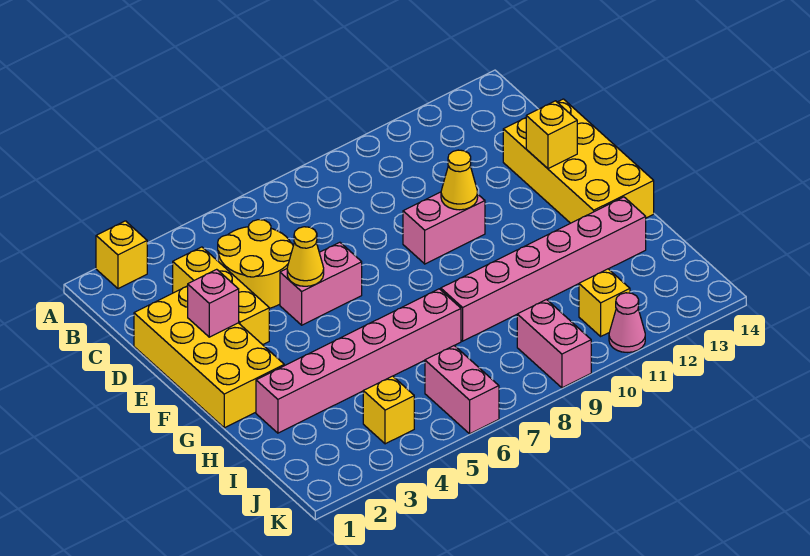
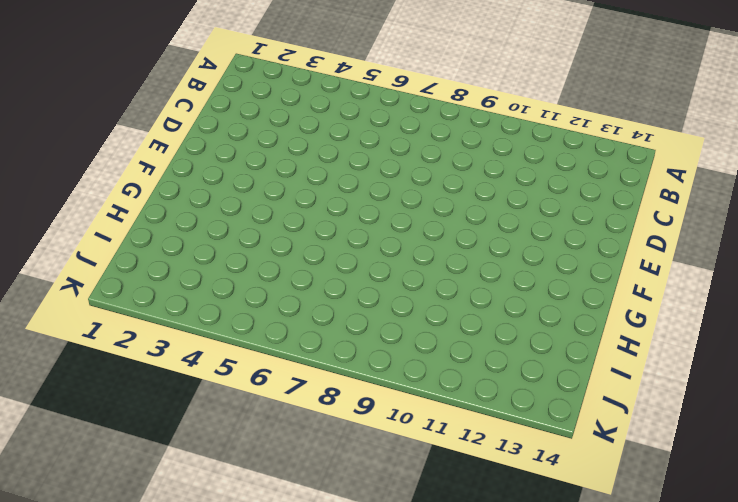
none -> yellow 1x1 brick [96,221,147,289]
none -> yellow 1x3 brick [173,247,269,345]
none -> yellow 2x2 round brick [218,220,293,308]

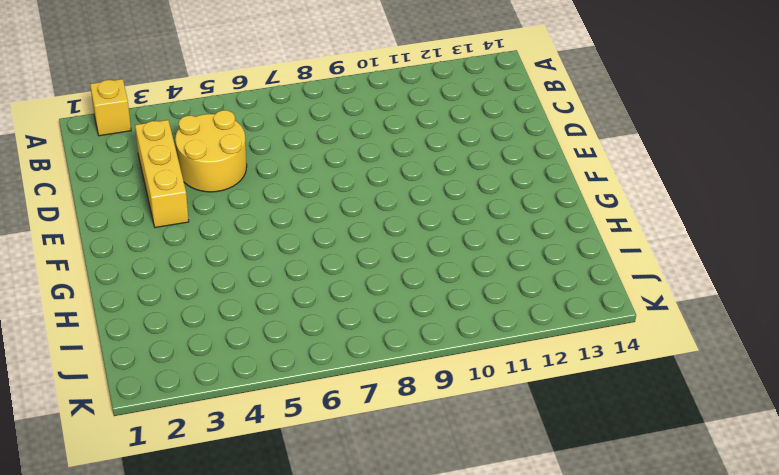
none -> yellow 2x4 brick [134,286,284,428]
none -> yellow 2x4 brick [503,99,654,223]
none -> pink 1x2 brick [280,242,362,325]

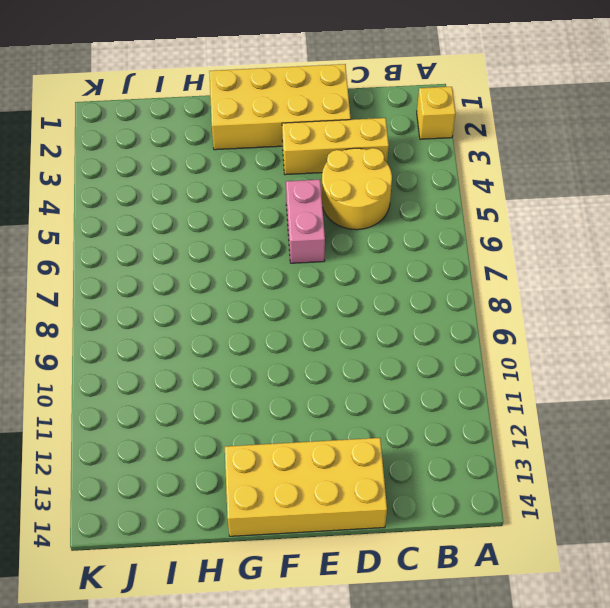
none -> pink 1x2 brick [403,192,485,264]
none -> pink 1x6 brick [256,289,461,433]
none -> pink 1x6 brick [441,197,646,341]

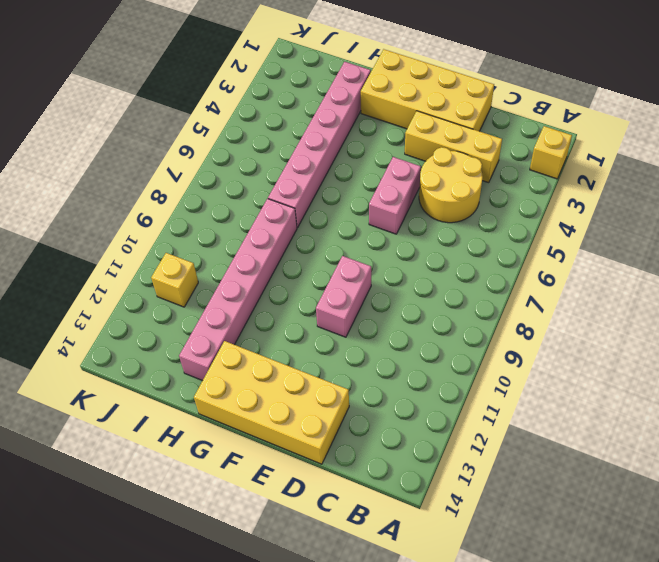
none -> yellow 1x1 brick [363,376,414,444]
none -> pink 1x2 brick [425,346,499,434]
none -> pink 1x2 brick [517,300,591,388]

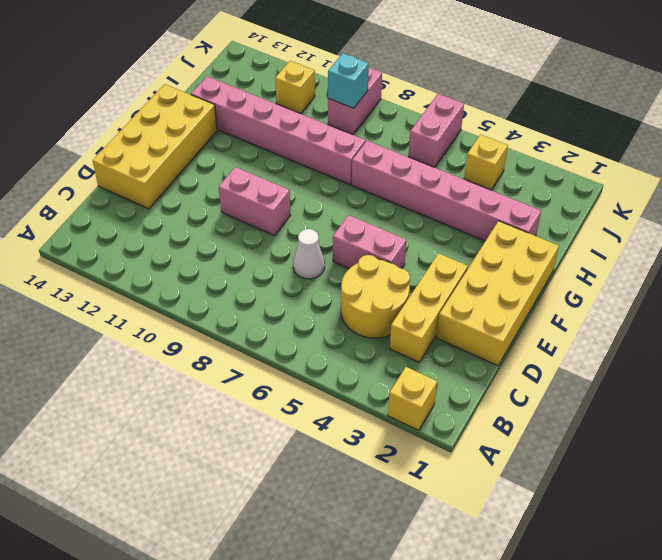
white 1x1 cone [293,229,325,279] -> none
cyan 1x1 brick [328,53,369,108] -> none
none -> pink 1x1 cone [609,293,645,352]
none -> pink 1x1 brick [188,269,239,337]
none -> yellow 1x1 cone [287,227,324,286]

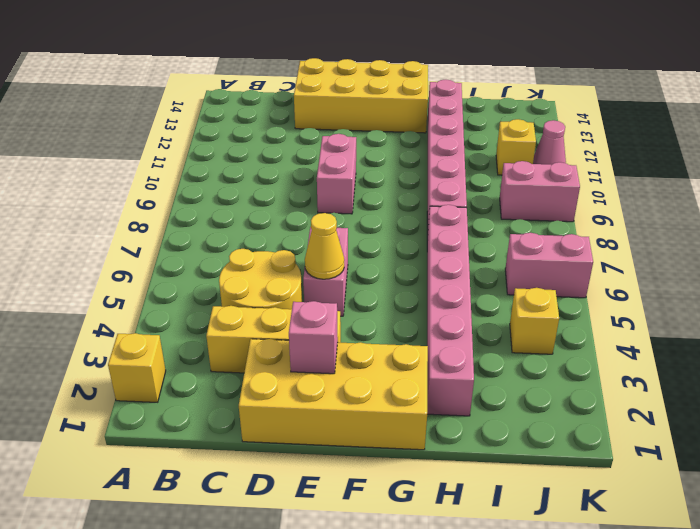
none -> yellow 1x1 cone [441,150,478,210]
none -> yellow 1x1 brick [526,101,577,169]

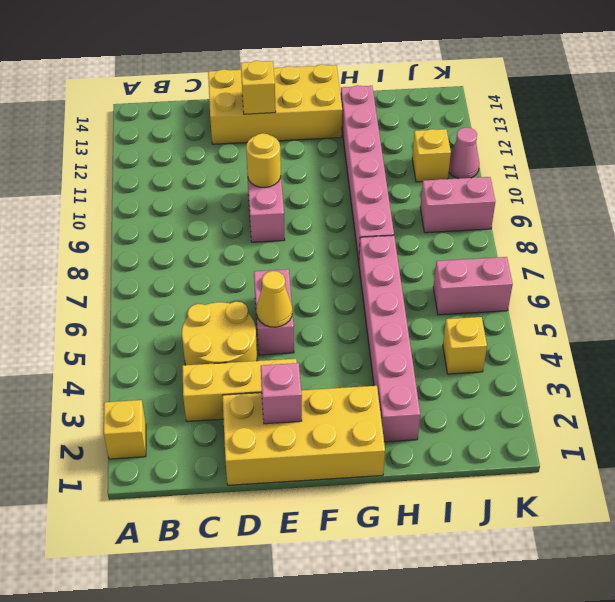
yellow 1x1 round brick [246,133,281,188] -> yellow 1x1 cone [441,150,478,210]

